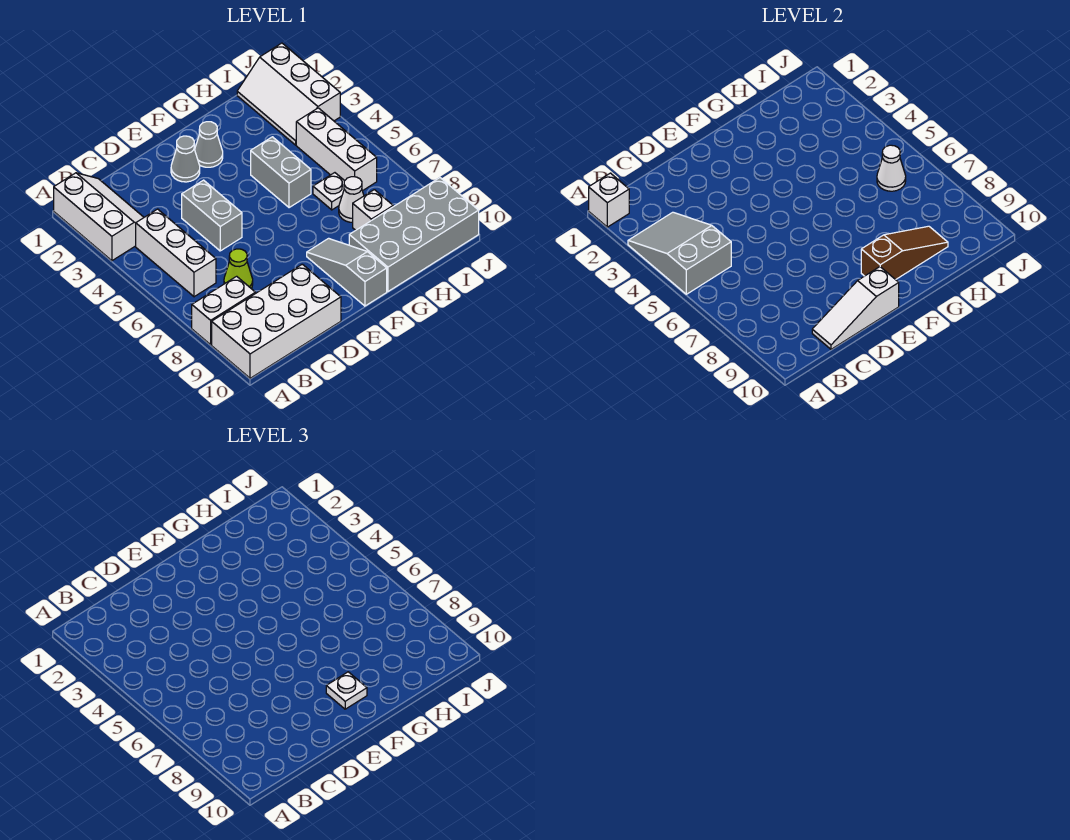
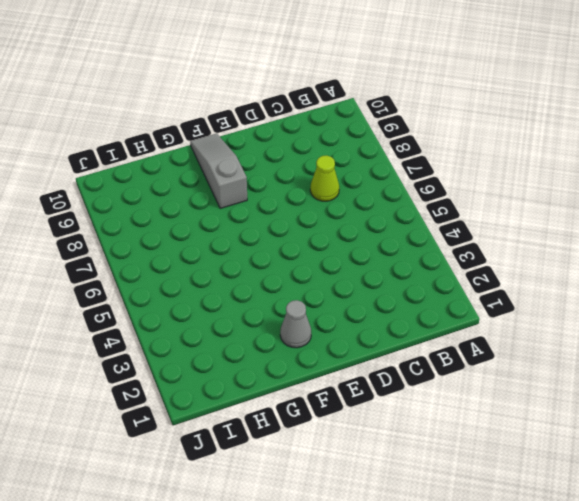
grey 1x3 slope [190,134,247,209] -> grey 1x3 slope turned to [307,238,387,306]
none -> white 2x3 slope [54,173,144,261]
none -> white 1x2 brick [192,276,255,345]
none -> white 2x4 brick [212,264,341,378]

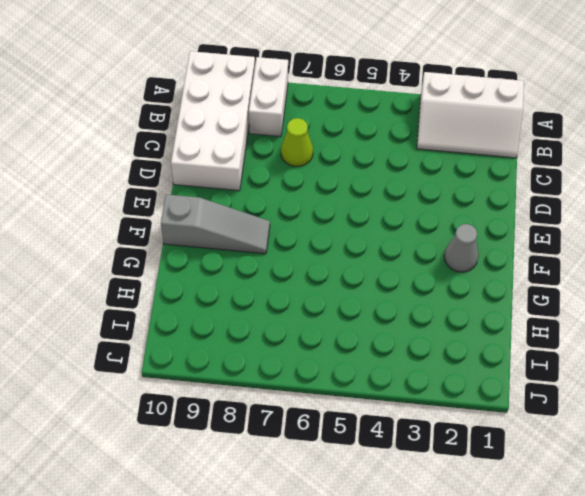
none -> white 1x3 brick [136,209,216,297]
none -> grey 1x2 brick [182,180,242,251]
none -> grey 1x1 cone [171,136,200,182]

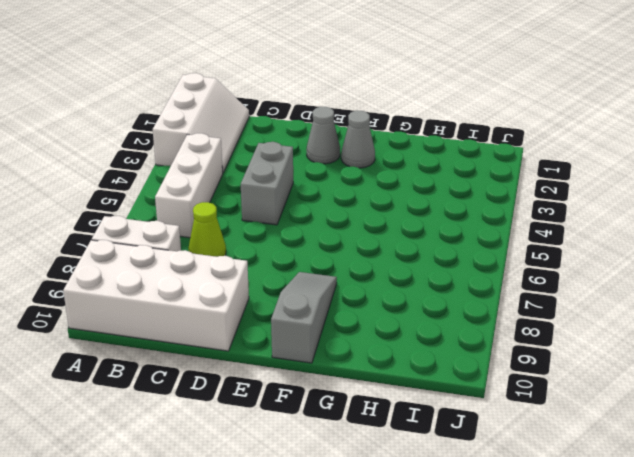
none -> grey 1x2 brick [251,137,311,208]
none -> grey 2x4 brick [349,178,479,291]
none -> white 1x1 plate [313,173,344,210]

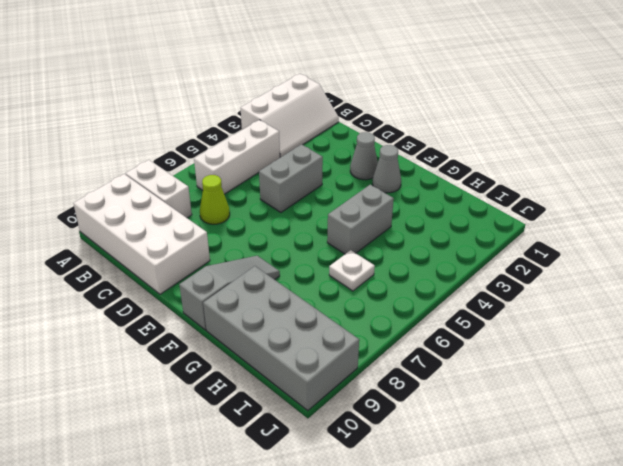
none -> white 1x1 cone [339,177,364,222]
none -> white 1x1 brick [353,190,393,230]
none -> white 2x3 slope [237,43,340,145]

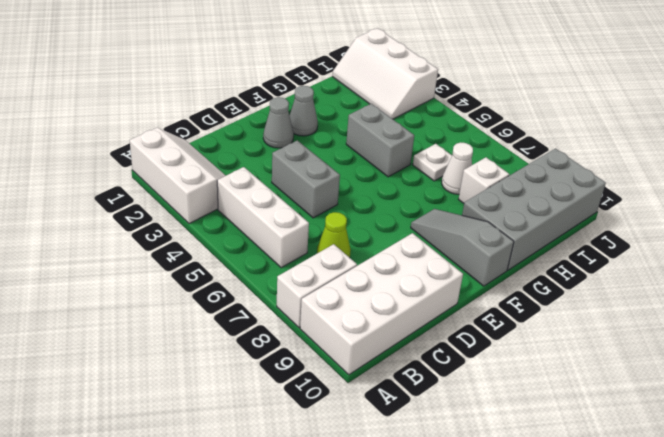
none -> white 1x3 brick [296,108,377,191]
none -> white 1x1 brick [589,173,629,227]
none -> grey 2x3 slope [628,212,731,294]

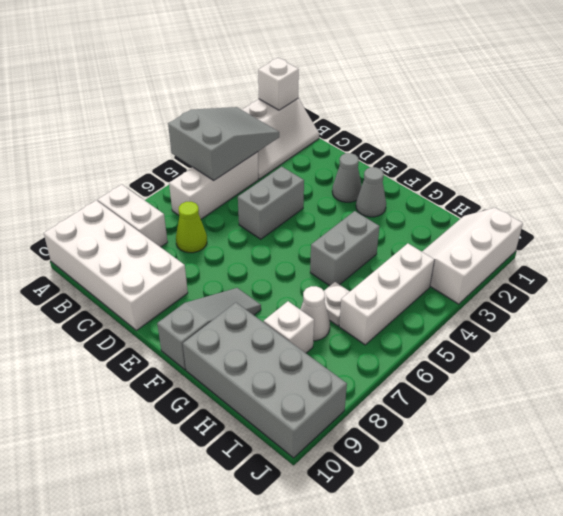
none -> white 1x3 slope [812,267,899,349]
none -> brown 1x3 slope [861,226,948,280]
none -> white 1x1 cone [877,145,906,191]

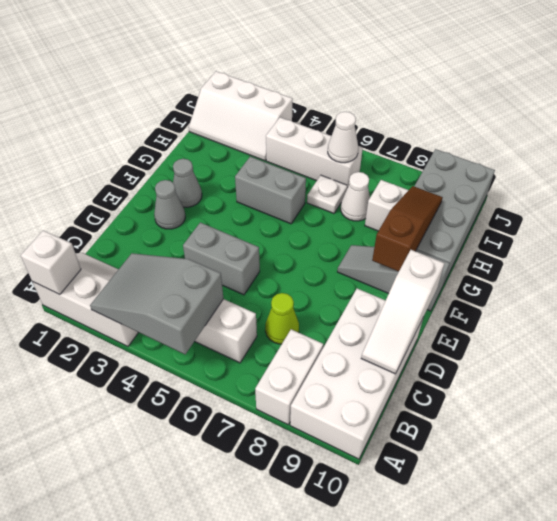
none -> white 1x1 plate [326,672,367,709]

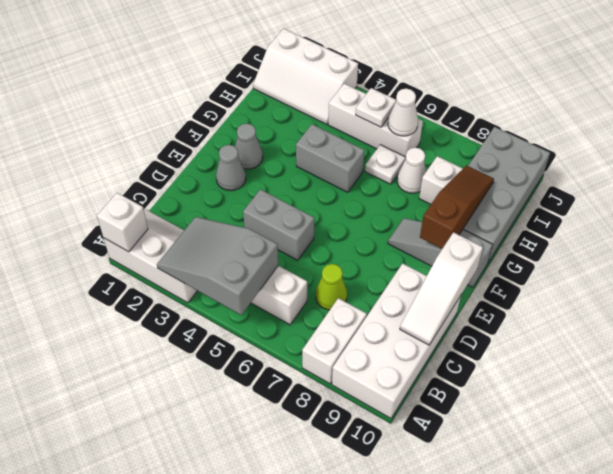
white 1x1 plate [356,88,396,127] -> white 1x1 plate moved to [326,672,367,709]

